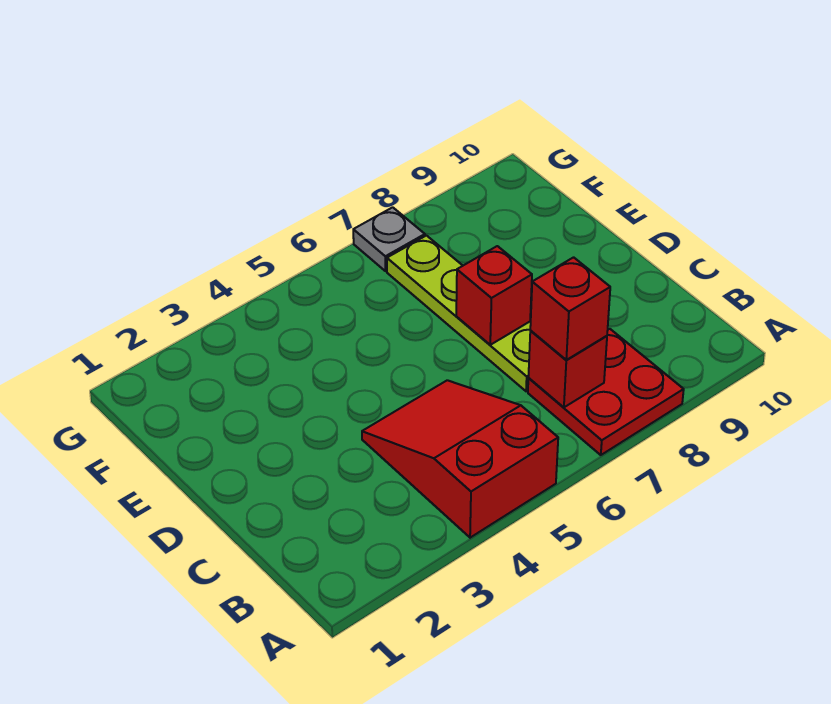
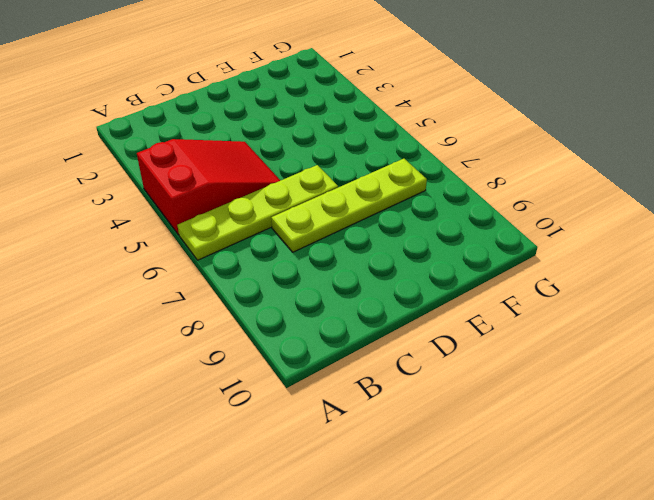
lime 1x4 plate [177,165,338,260] -> none
none -> red 2x2 plate [528,329,684,455]
none -> grey 1x1 plate [353,207,425,271]

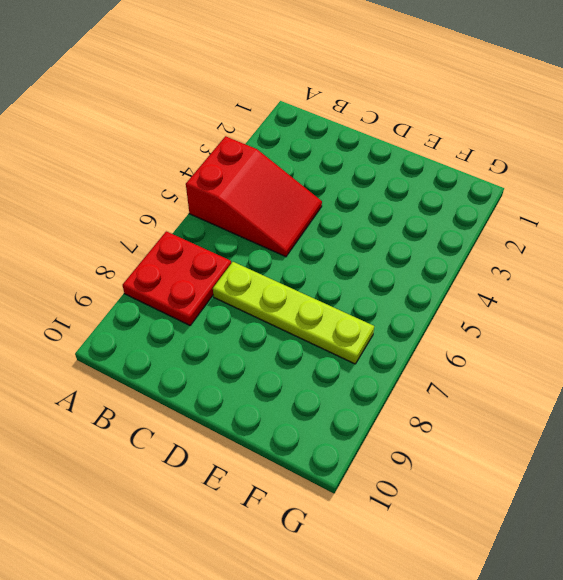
none -> grey 1x1 plate [353,207,425,271]
none -> red 1x1 brick [528,331,607,407]

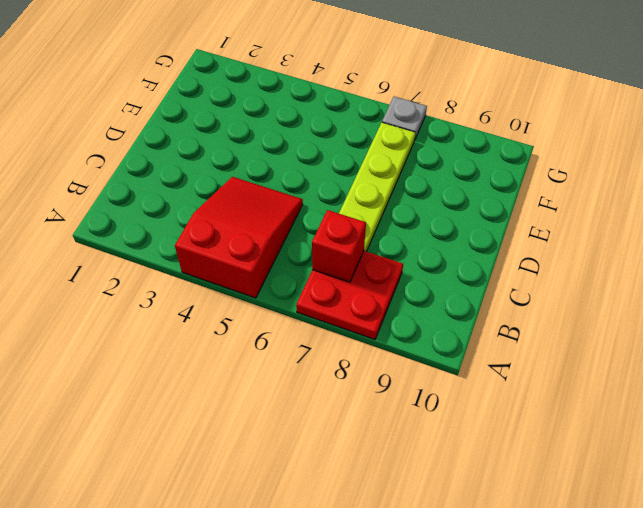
none -> red 1x1 brick [456,246,532,345]
none -> red 1x1 brick [530,257,610,360]

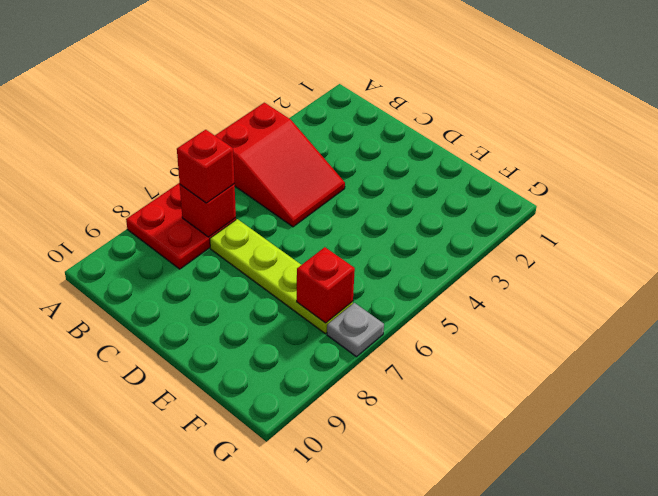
red 1x1 brick [297,247,355,323] -> red 1x1 brick moved to [456,246,532,345]

